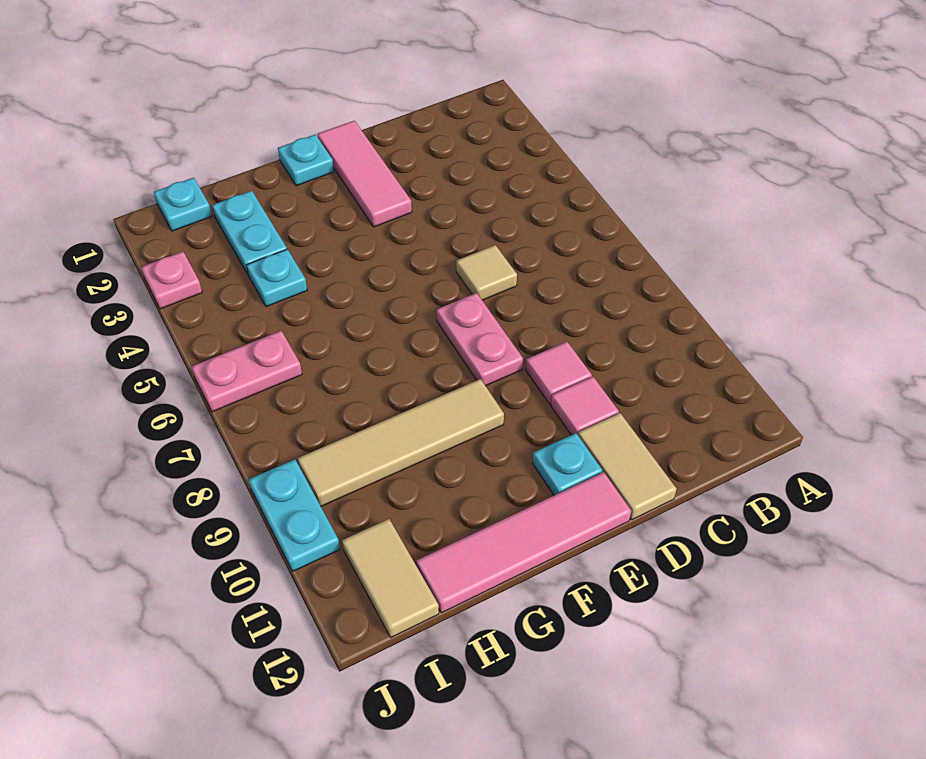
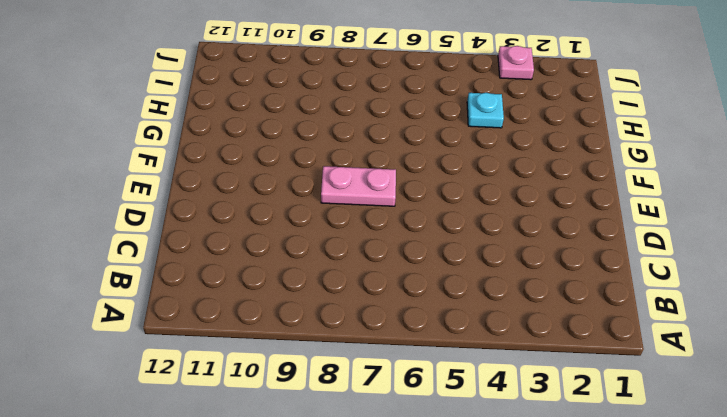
none -> tan 1x1 tile [456,245,517,300]
none -> pink 1x1 tile [526,342,592,404]
none -> pink 1x1 tile [551,377,619,435]

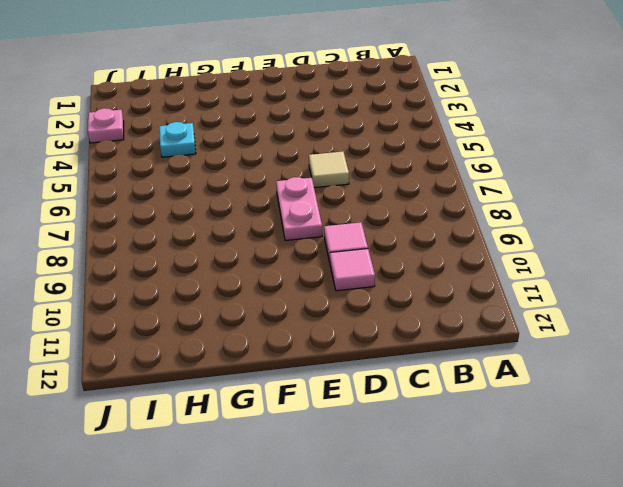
none -> tan 1x2 tile [578,413,677,520]
none -> pink 1x3 tile [318,121,412,227]
none -> cyan 1x1 plate [532,433,602,495]

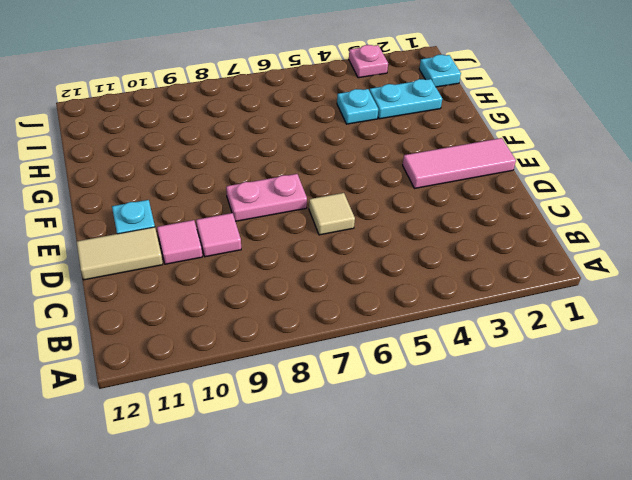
none -> pink 1x4 tile [416,472,631,613]
none -> cyan 1x1 plate [278,134,334,186]
none -> tan 1x4 tile [298,379,504,506]

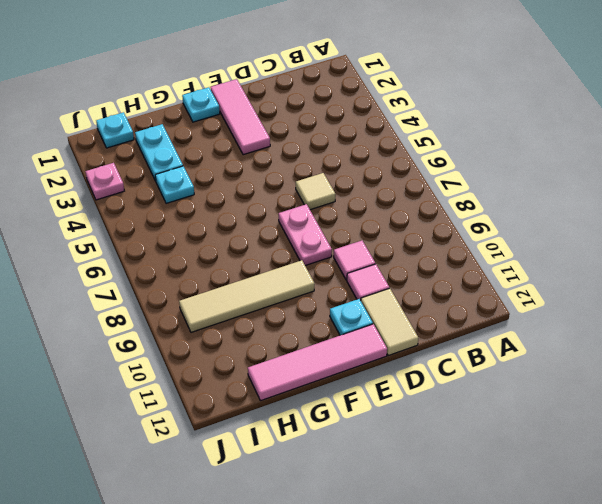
none -> pink 1x2 plate [192,331,302,412]
none -> tan 1x2 tile [342,519,439,637]
none -> cyan 1x2 plate [249,459,340,571]

